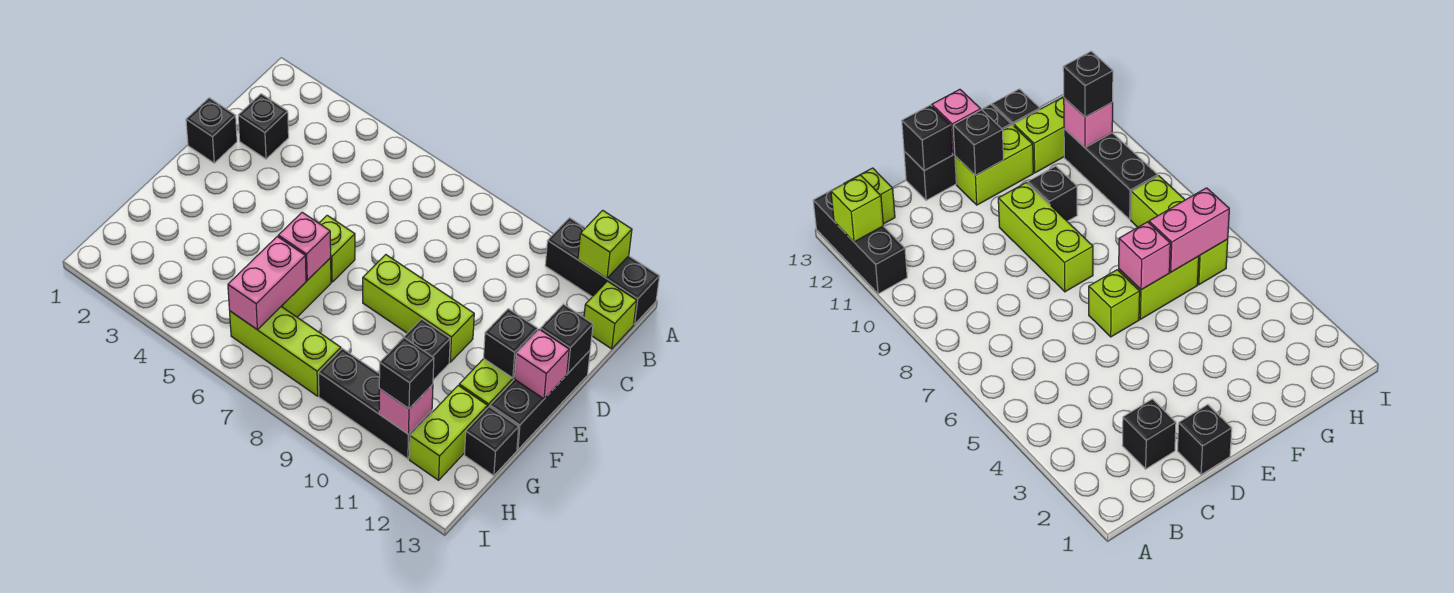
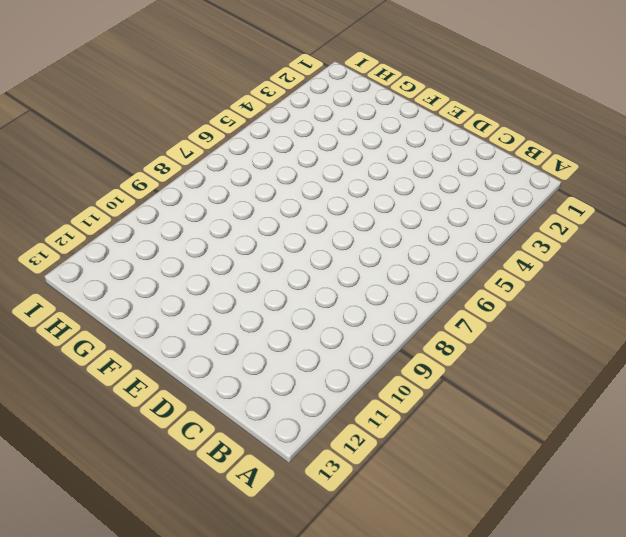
none -> black 1x3 brick [545,218,659,324]
none -> lime 1x1 brick [584,281,637,349]
none -> black 1x1 brick [238,94,289,159]

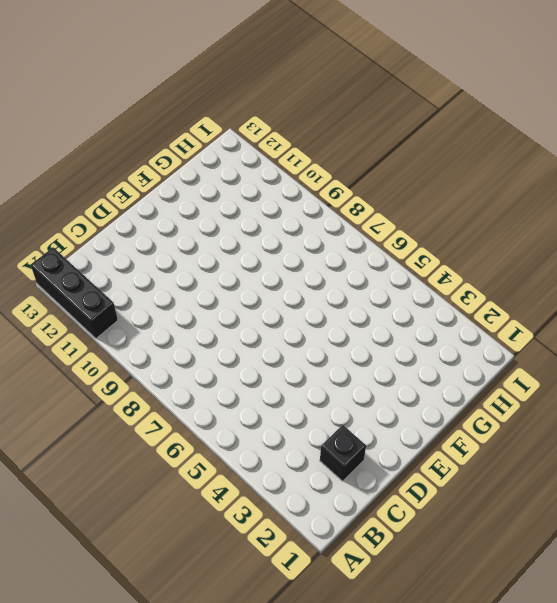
none -> lime 1x1 brick [584,281,637,349]
none -> black 1x1 brick [186,98,237,163]
none -> black 1x3 brick [490,351,590,450]

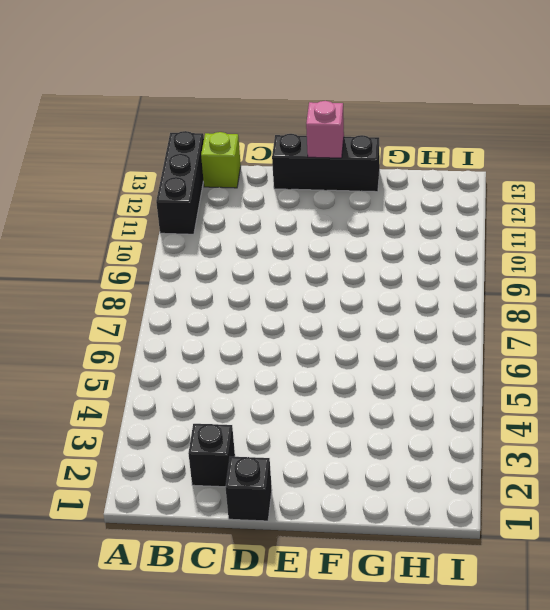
none -> lime 1x1 brick [319,215,355,282]
none -> lime 1x3 brick [363,255,474,362]
none -> lime 1x2 brick [459,359,515,408]

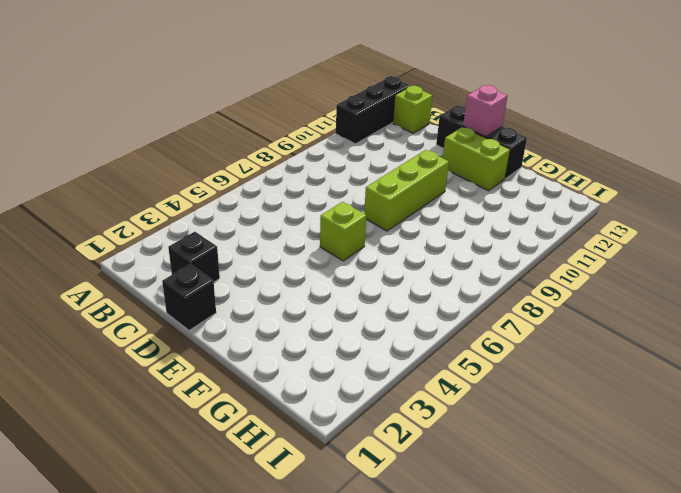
none -> lime 1x2 brick [281,258,331,317]
none -> black 1x1 brick [399,319,450,380]
none -> lime 1x2 brick [409,386,487,480]

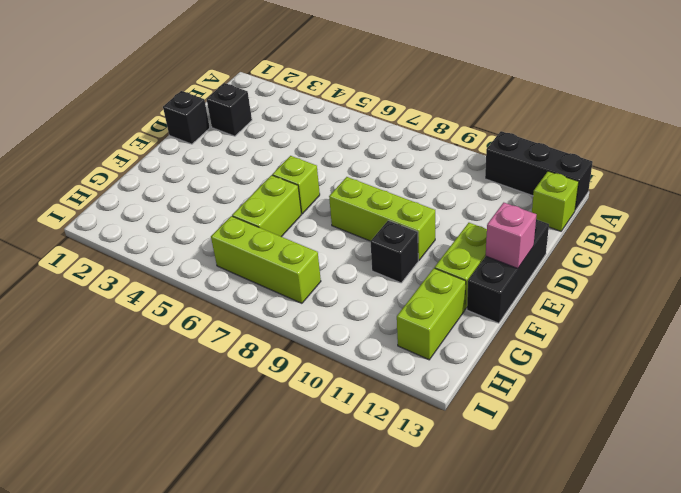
none -> black 1x1 brick [465,407,519,476]
none -> black 1x3 brick [319,348,432,459]
none -> lime 1x1 brick [578,210,632,278]

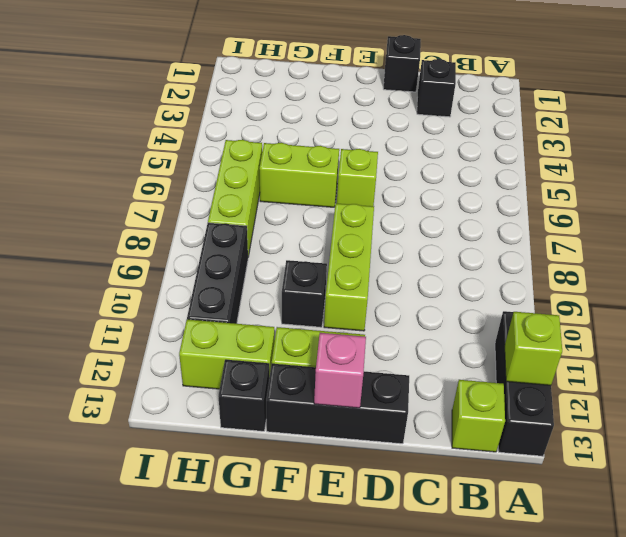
none -> black 1x1 brick [540,304,593,373]
none -> black 1x1 brick [484,309,538,378]
none -> pink 1x1 brick [278,212,331,280]

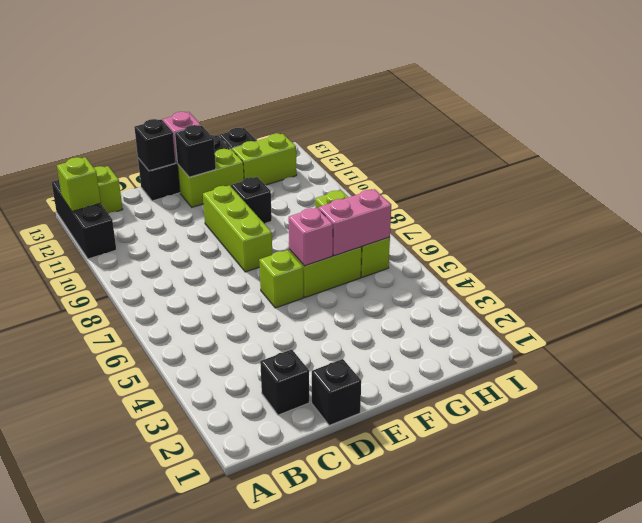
none -> black 1x3 brick [319,348,432,459]
none -> pink 1x1 brick [379,384,433,434]
none -> black 1x1 brick [379,338,434,408]

